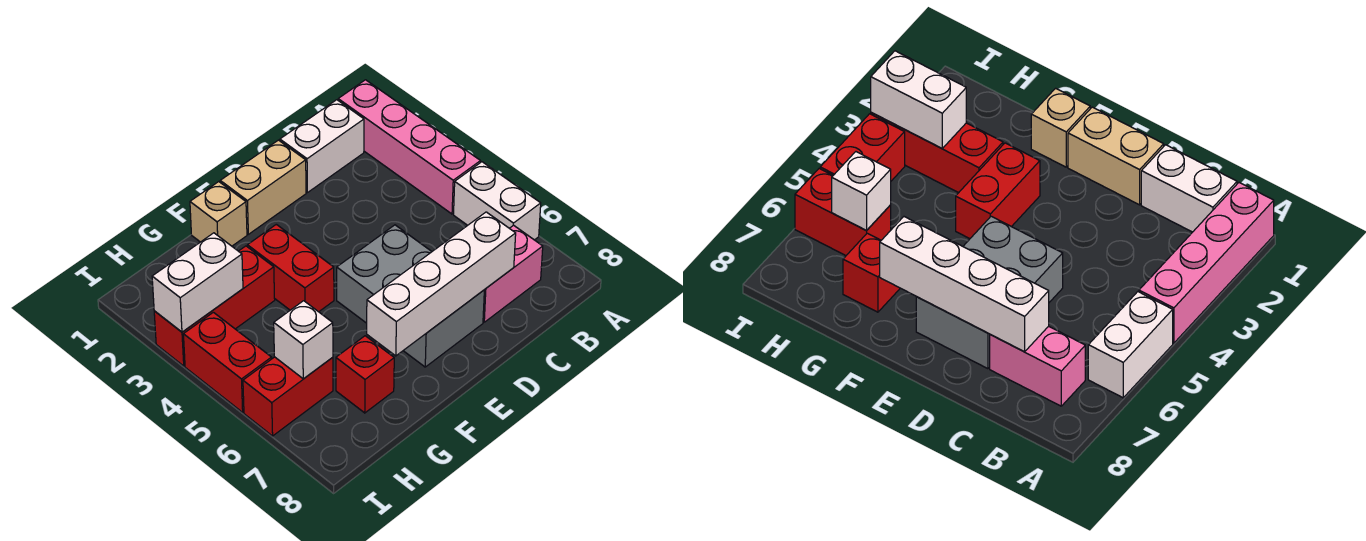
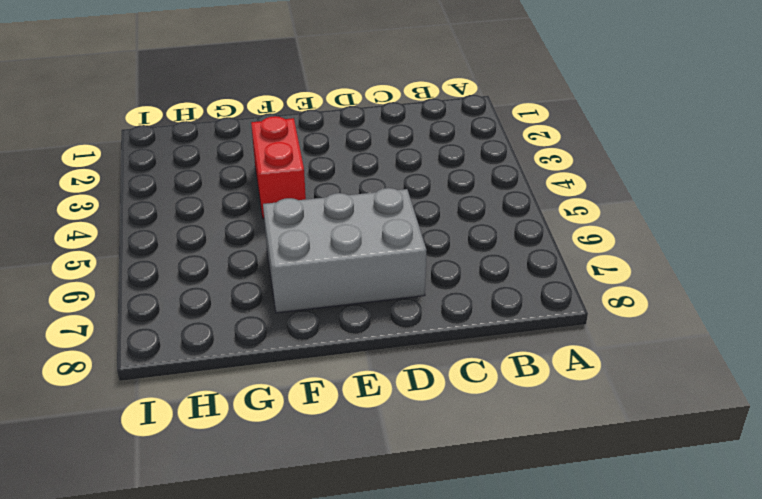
grey 2x3 brick [263,188,426,313] -> grey 2x3 brick turned to [337,225,484,367]
none -> pink 1x4 brick [338,80,481,214]
none -> white 1x2 brick [454,162,541,240]
none -> white 1x2 brick [280,100,364,193]

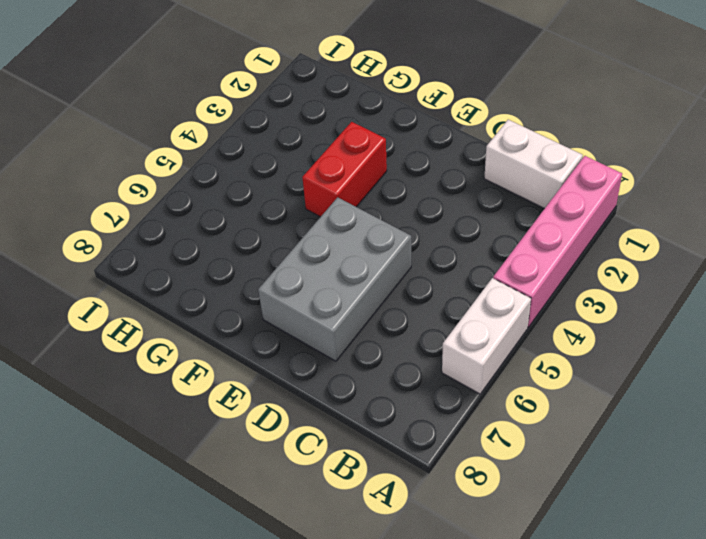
none -> pink 1x2 brick [483,225,543,322]
none -> tan 1x2 brick [220,140,306,234]
none -> tan 1x1 brick [190,182,247,246]

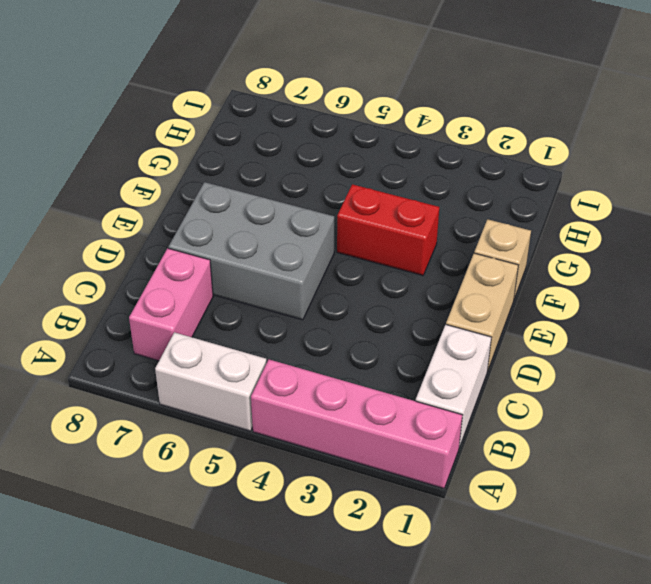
none -> red 1x3 brick [154,246,275,366]
none -> red 1x1 brick [336,336,394,413]
none -> red 1x2 brick [243,357,333,436]

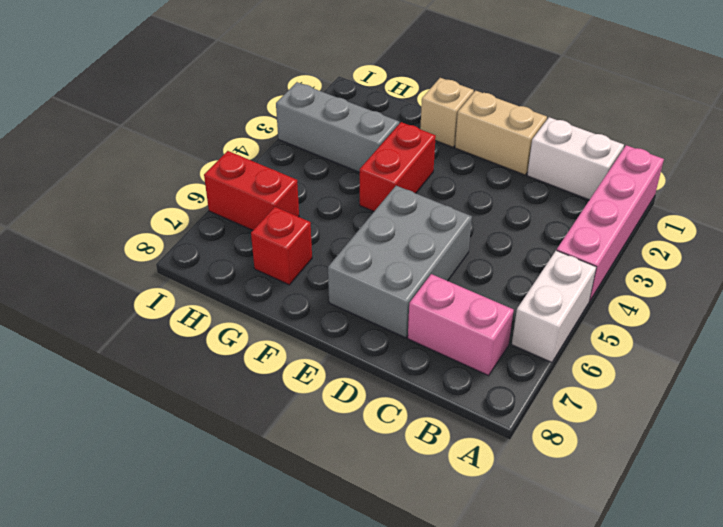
grey 1x3 brick [276,82,399,172] -> red 1x3 brick [154,246,275,366]
none -> red 1x2 brick [183,312,272,412]
none -> white 1x4 brick [367,212,516,356]
none -> white 1x2 brick [152,233,243,332]

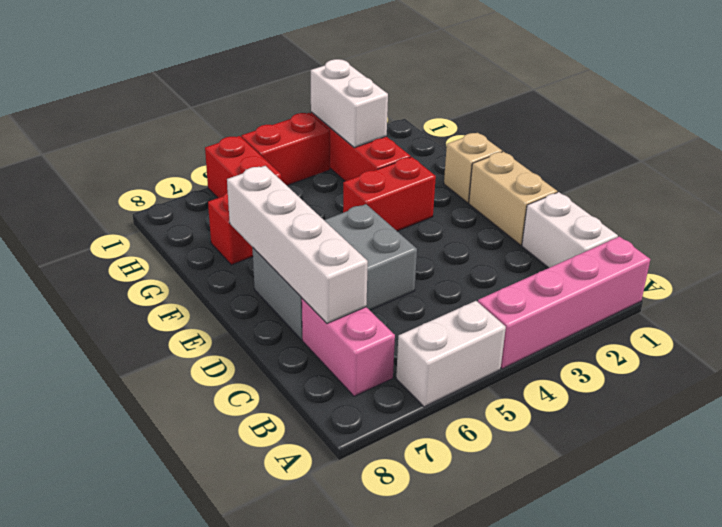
none -> white 1x1 brick [274,301,333,379]

